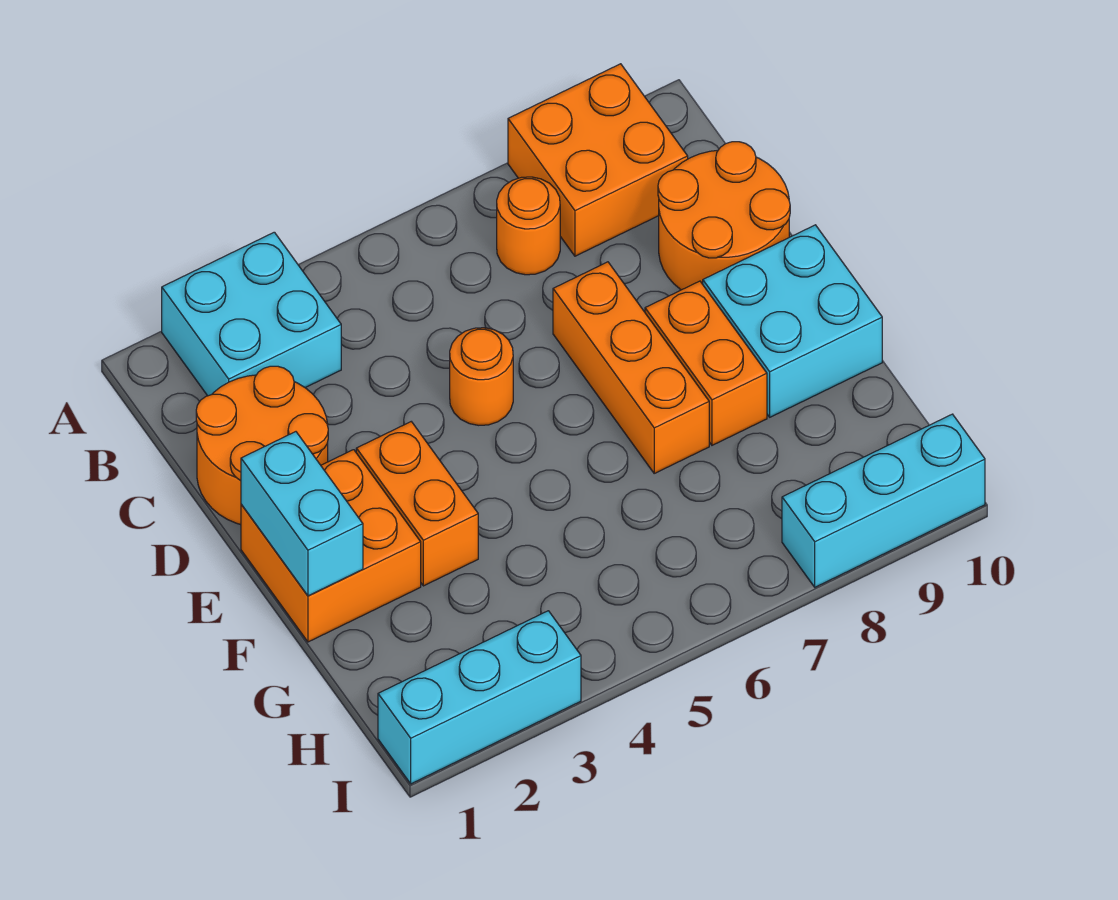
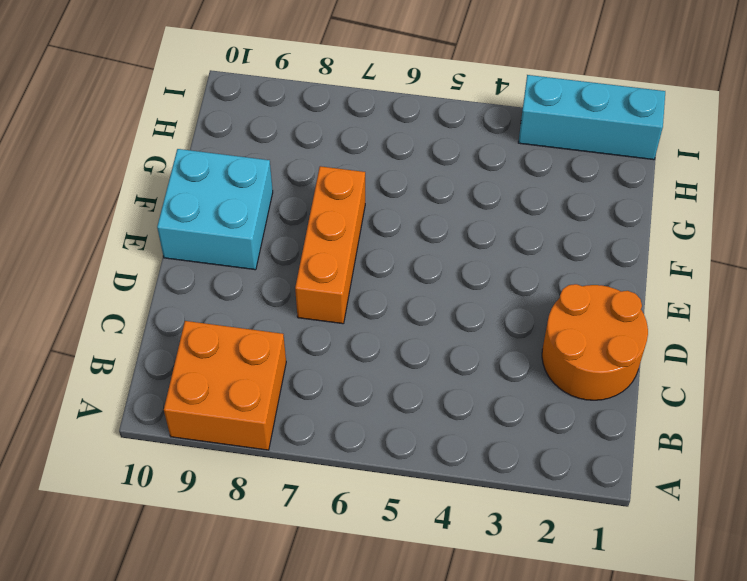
none -> cyan 2x2 brick [162,232,341,396]
none -> orange 1x1 round brick [497,177,560,275]
none -> orange 2x2 round brick [658,142,790,290]

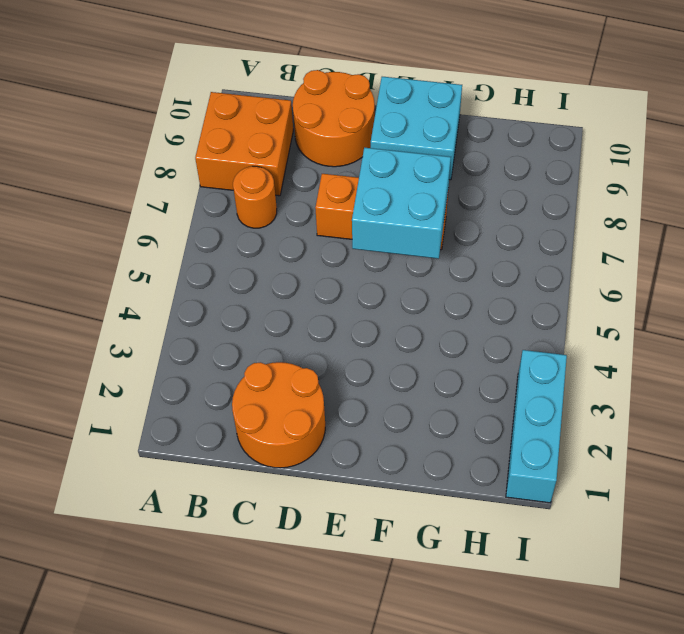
cyan 2x2 brick [352,148,451,259] -> cyan 2x2 brick moved to [162,232,341,396]
none -> orange 1x1 round brick [450,328,513,425]
none -> orange 2x2 brick [241,450,421,642]
none -> orange 1x2 brick [356,422,478,586]

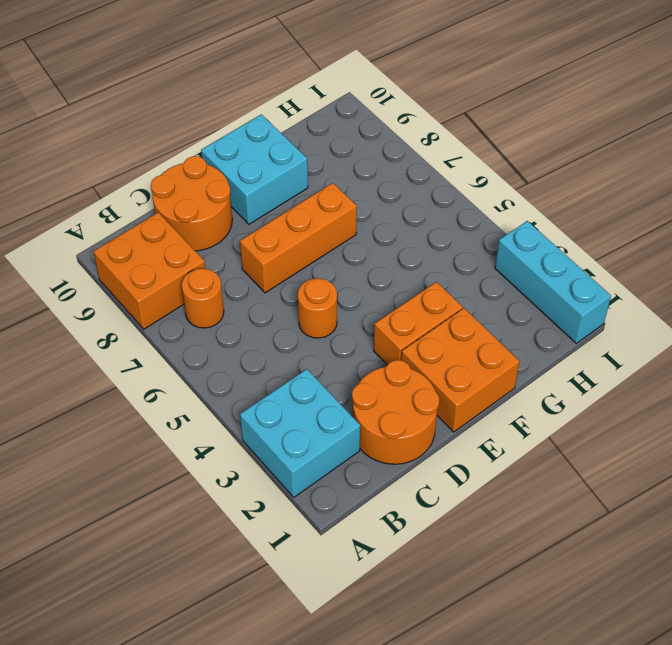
none -> orange 1x2 brick [645,281,767,445]
none -> cyan 1x3 brick [782,414,985,587]
none -> cyan 1x2 brick [241,432,363,596]

